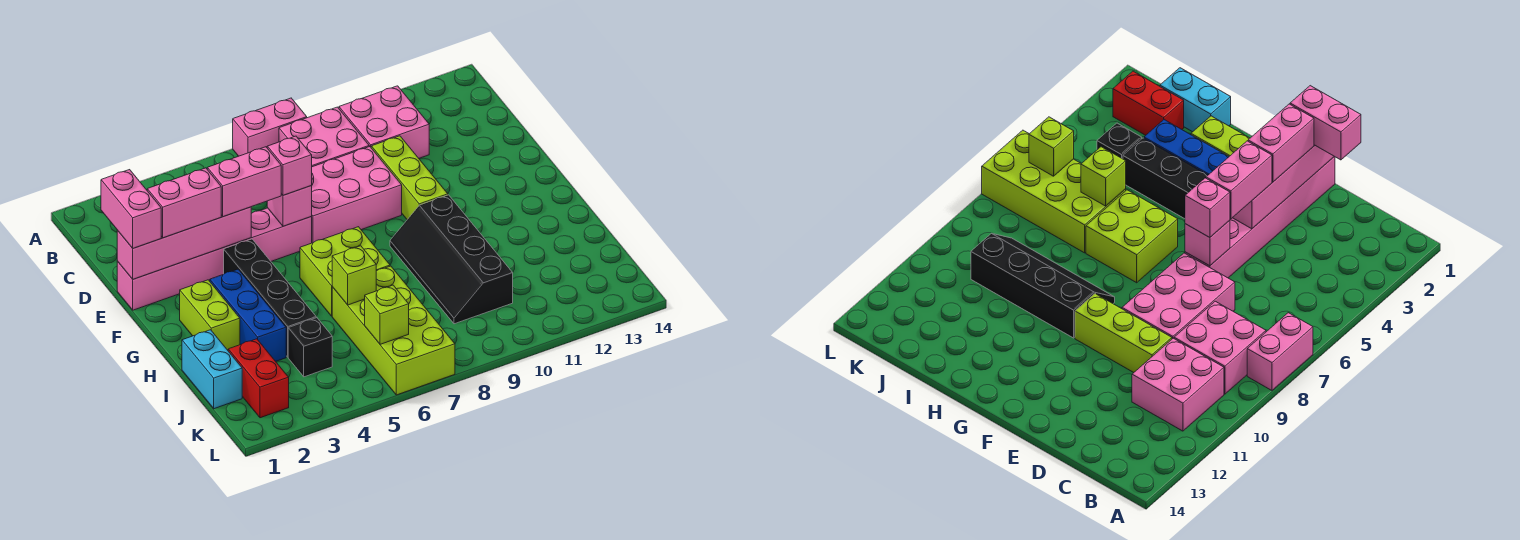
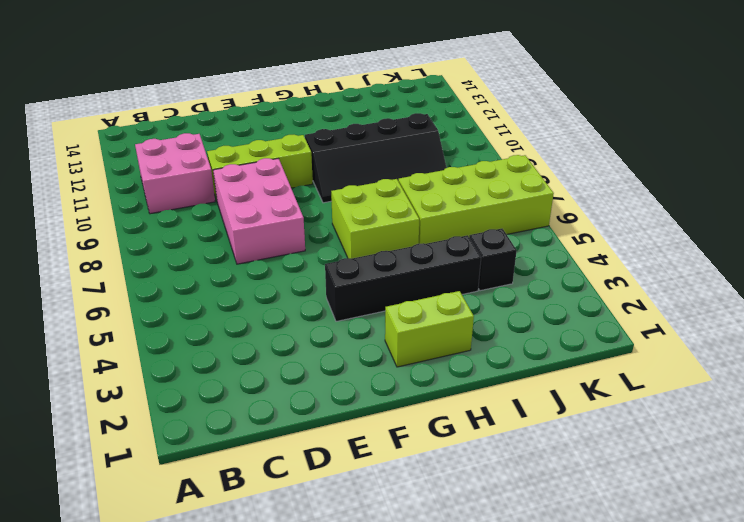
none -> pink 1x2 brick [233,98,307,156]
none -> pink 2x2 brick [279,107,369,167]
none -> pink 1x6 brick [117,208,312,310]

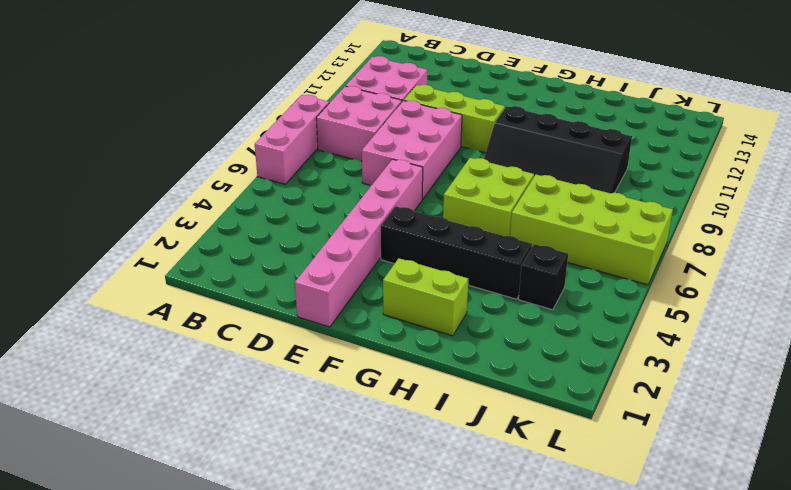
pink 1x3 brick [255,95,329,184] -> pink 1x2 brick [233,98,307,156]
none -> blue 1x3 brick [210,269,286,361]
none -> cyan 1x2 brick [182,330,242,409]
none -> red 1x2 brick [228,339,289,418]

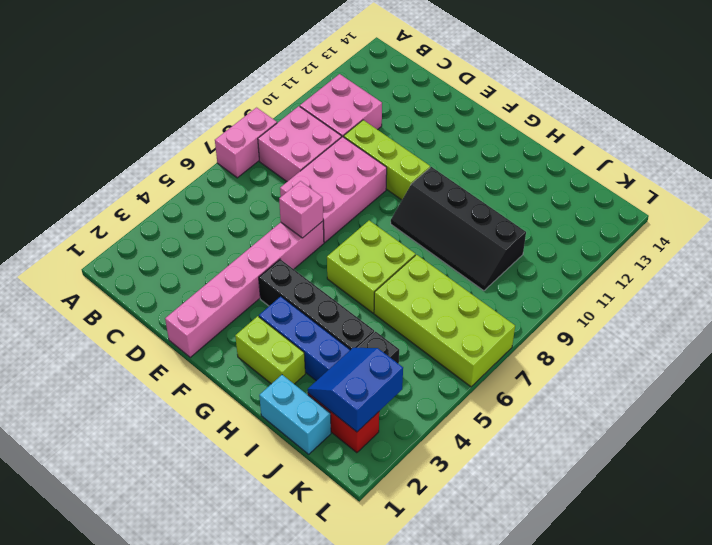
blue 2x2 slope [308,348,403,432] -> none
none -> pink 1x4 brick [117,207,251,279]
none -> lime 1x1 brick [332,246,376,305]
none -> lime 1x1 brick [365,285,409,344]

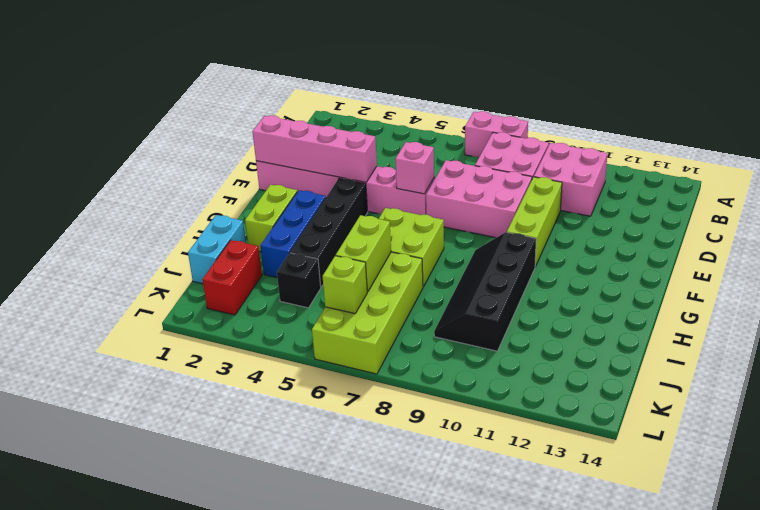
lime 1x2 brick [336,215,391,292] -> lime 1x1 brick [332,246,376,305]
none -> pink 1x2 brick [101,170,161,248]
none -> pink 1x2 brick [147,168,221,238]
none -> pink 1x2 brick [207,147,281,217]

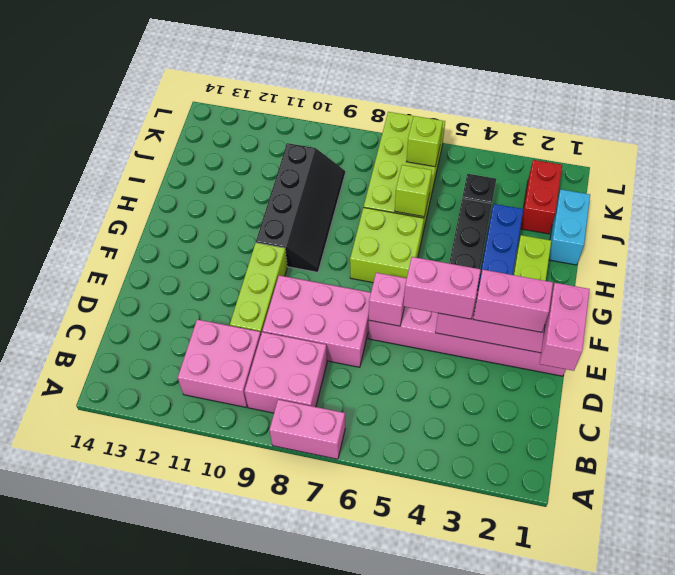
none -> pink 1x1 brick [267,136,312,195]

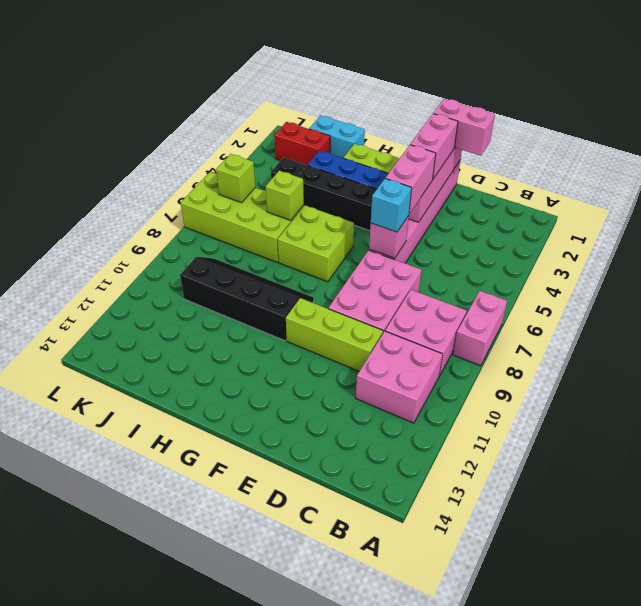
cyan 1x1 brick [371,179,412,232] -> pink 1x1 brick [267,136,312,195]

